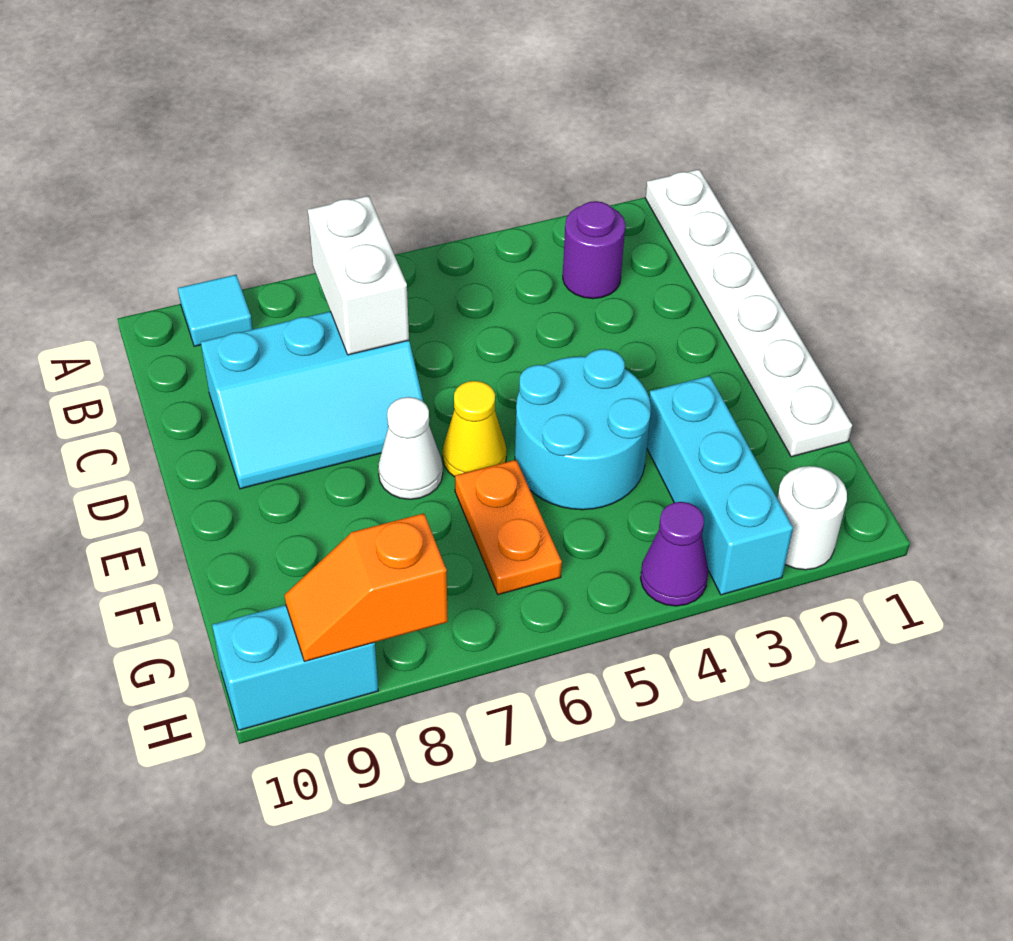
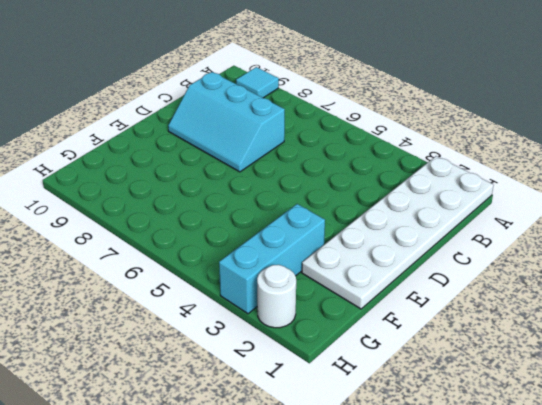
white 2x6 plate [302,156,494,309] -> white 1x6 plate [645,169,852,457]
none -> purple 1x1 round brick [563,201,625,299]
none -> cyan 2x2 round brick [515,349,651,510]
none -> yellow 1x1 cone [443,381,507,477]

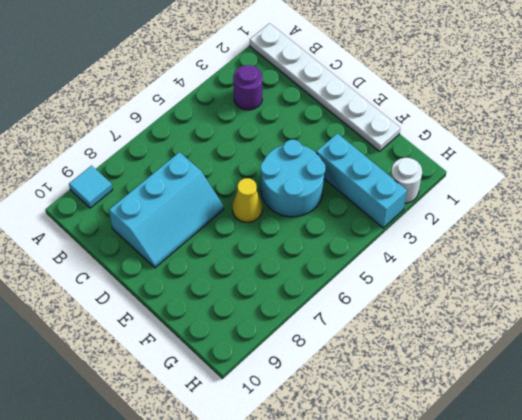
none -> white 1x1 cone [378,397,443,499]
none -> orange 1x2 plate [455,460,562,595]
none -> purple 1x1 cone [640,502,708,606]

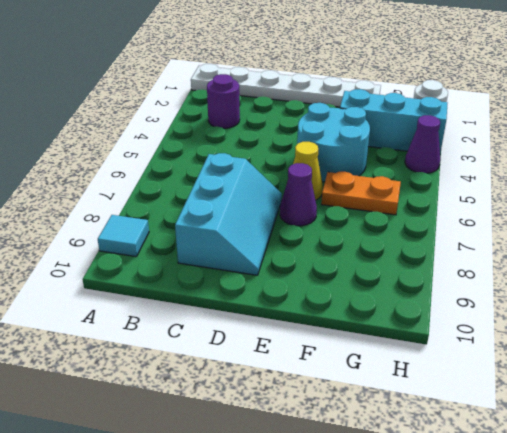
purple 1x1 cone [280,163,317,226] -> white 1x1 cone [378,397,443,499]
none -> cyan 1x2 brick [212,605,378,730]
none -> white 1x2 brick [308,196,409,355]
none -> orange 1x2 slope [285,513,448,662]

